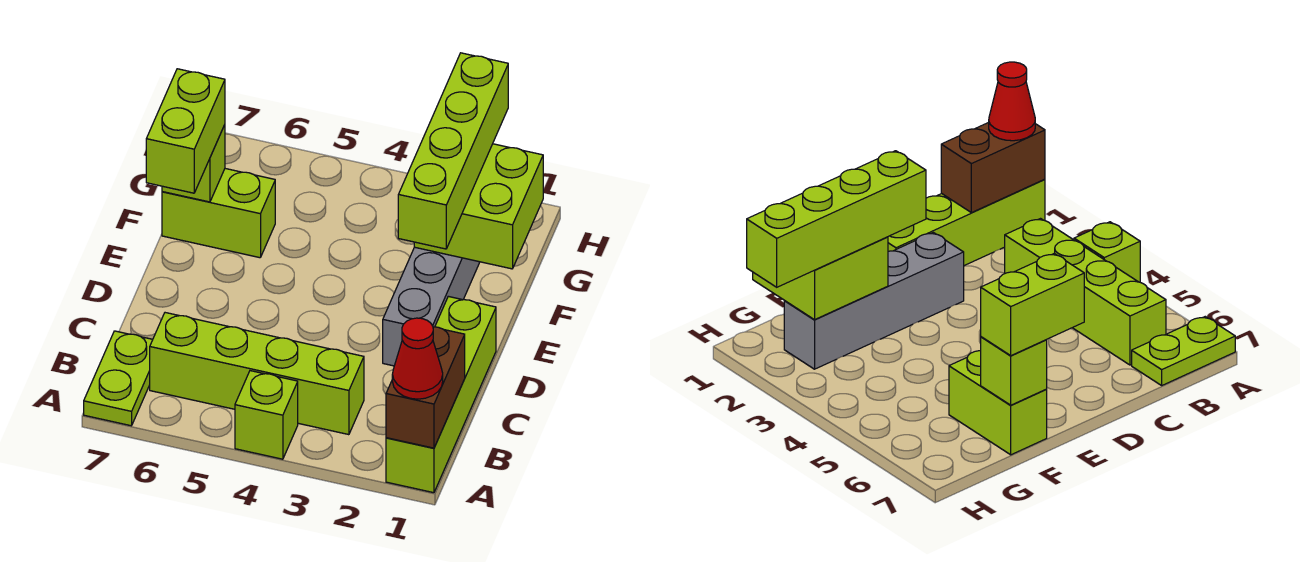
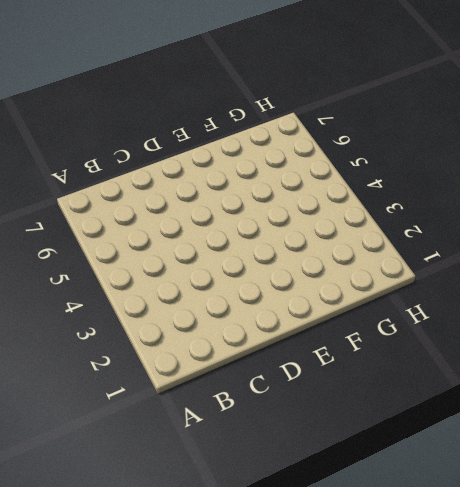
none -> lime 1x4 brick [386,296,496,493]
none -> lime 1x1 brick [235,371,298,459]
none -> lime 1x2 plate [84,331,153,426]

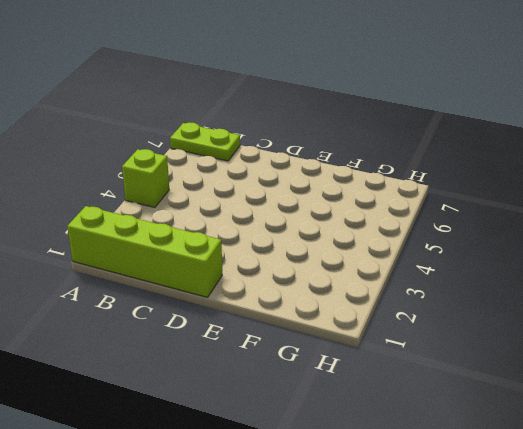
none -> lime 1x4 brick [150,313,364,435]
none -> grey 1x4 brick [383,247,480,366]
none -> lime 1x2 brick [162,169,275,258]

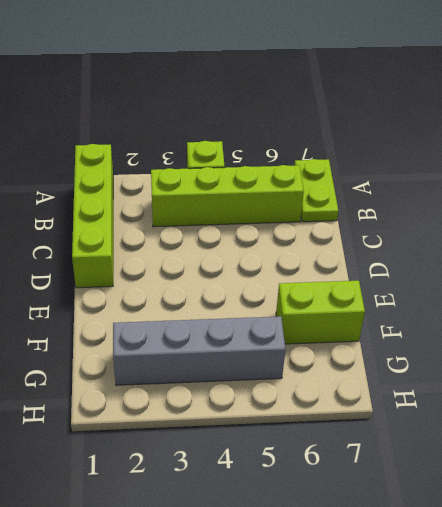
grey 1x4 brick [113,316,286,385] -> grey 1x4 brick turned to [383,247,480,366]
none -> brown 1x2 brick [386,327,465,448]
none -> lime 2x2 brick [414,144,543,269]
none -> lime 1x1 brick [162,125,225,202]

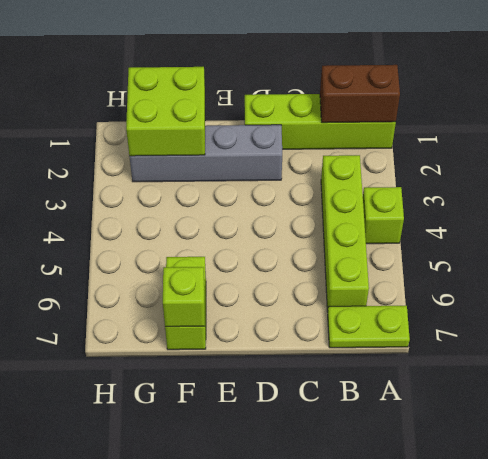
none -> red 1x1 cone [392,318,443,399]
none -> lime 1x4 brick [398,53,508,249]
none -> lime 1x2 brick [146,69,225,193]

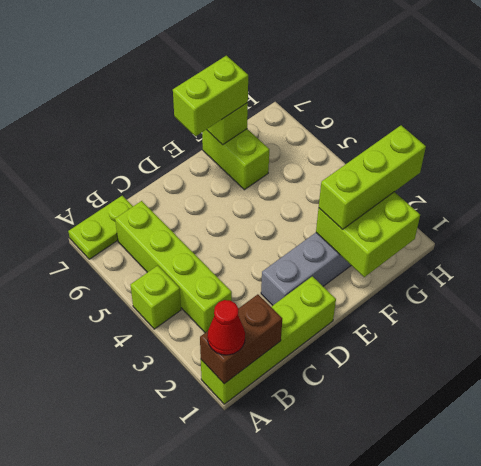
lime 1x3 brick [319,125,426,229] -> lime 1x4 brick [398,53,508,249]

